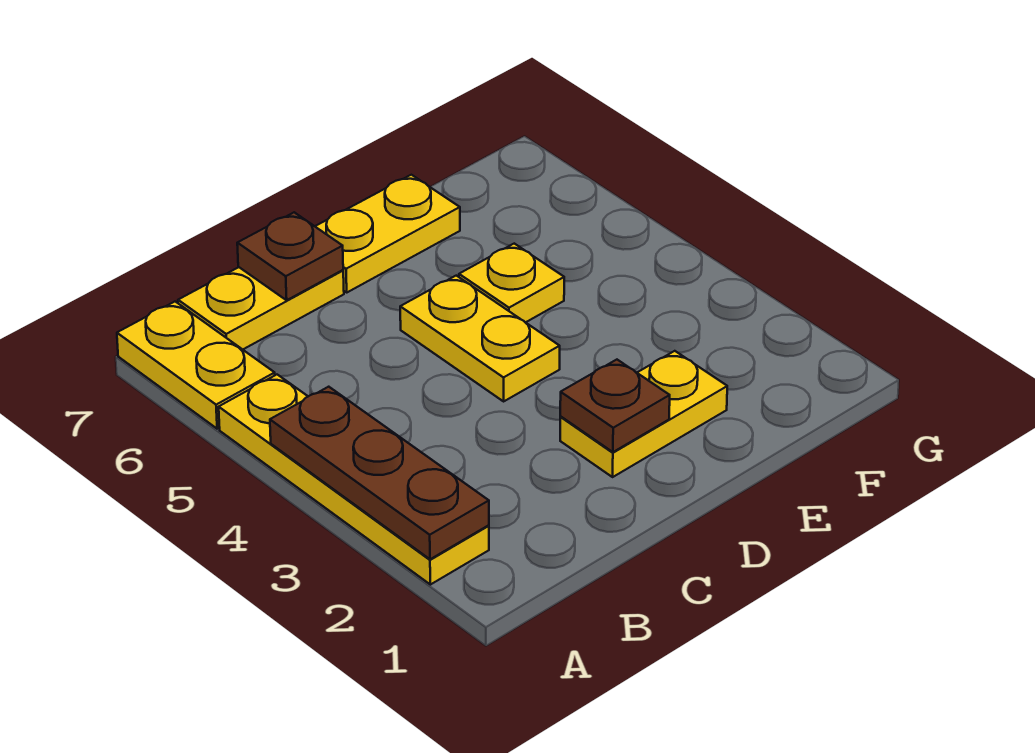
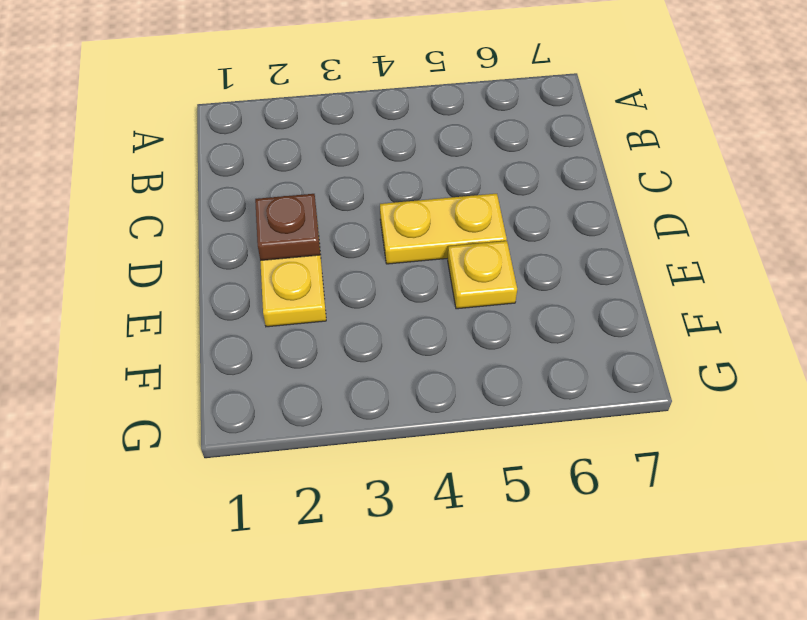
none -> yellow 1x4 plate [219,375,489,585]
none -> yellow 1x2 plate [117,302,275,429]

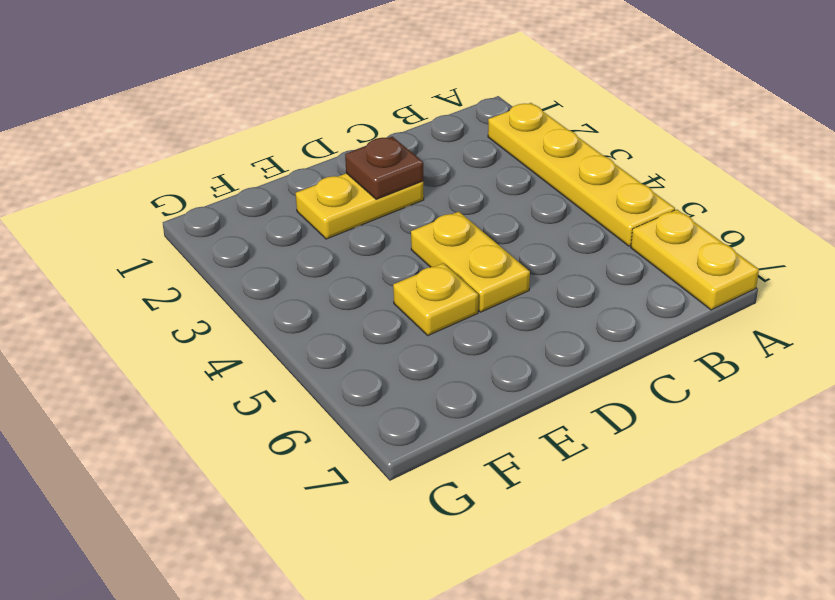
none -> yellow 1x2 plate [178,267,344,349]
none -> yellow 1x2 plate [315,175,460,292]

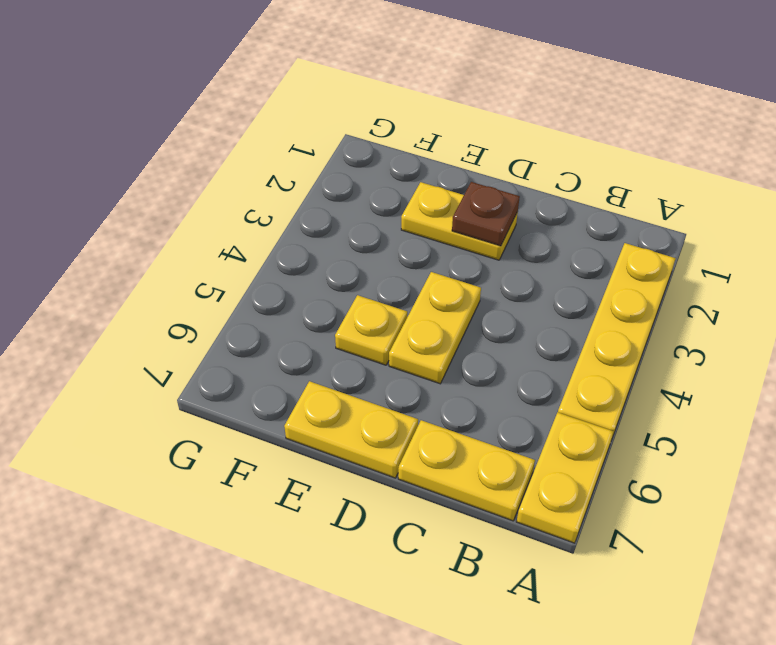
none -> brown 1x3 plate [270,387,489,559]
none -> brown 1x1 plate [237,212,343,300]

